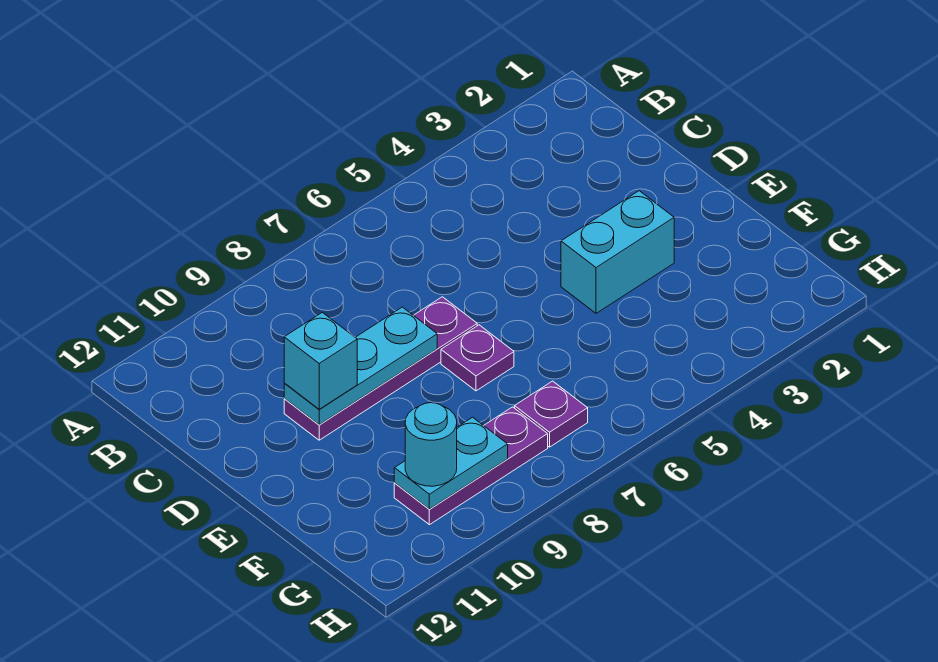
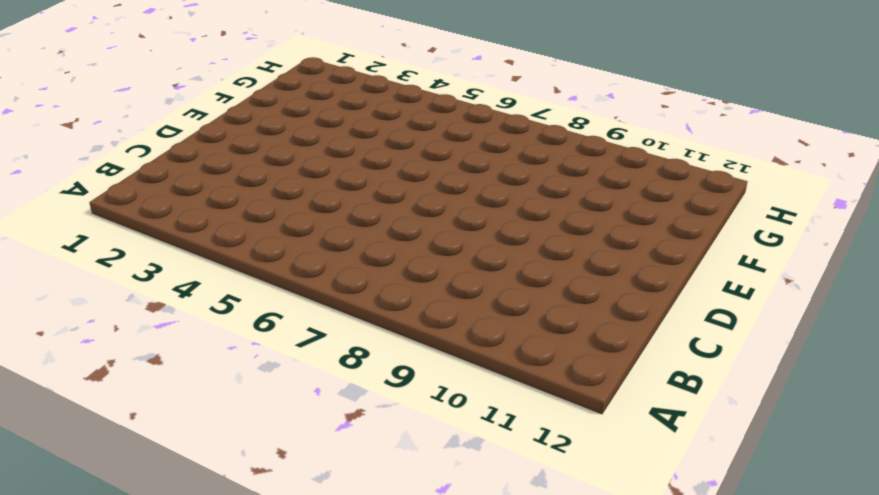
none -> purple 1x4 plate [284,297,477,440]
none -> cyan 1x2 brick [561,191,674,313]

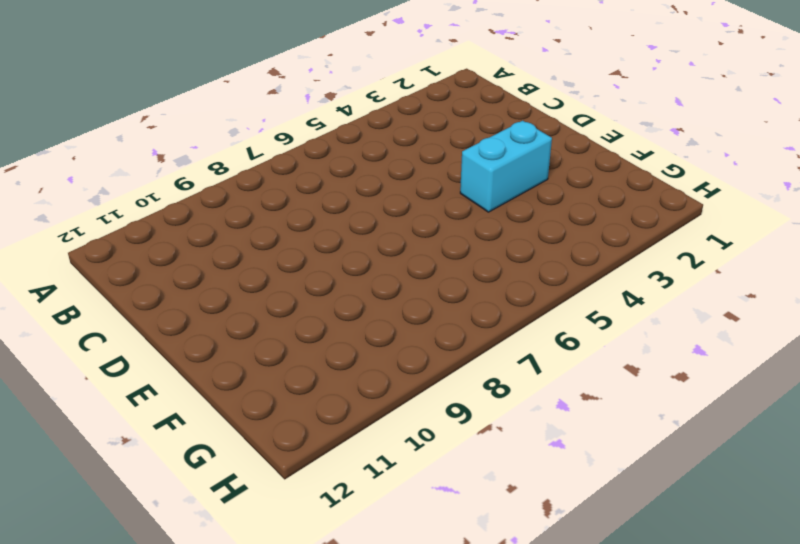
none -> purple 1x4 plate [284,297,477,440]
none -> purple 1x1 plate [441,325,514,391]

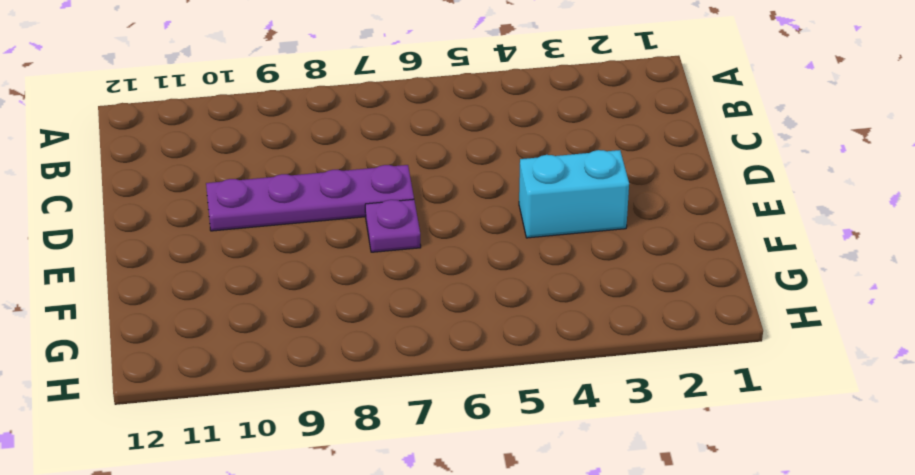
none -> purple 1x1 plate [515,381,588,447]
none -> purple 1x3 plate [394,407,548,525]

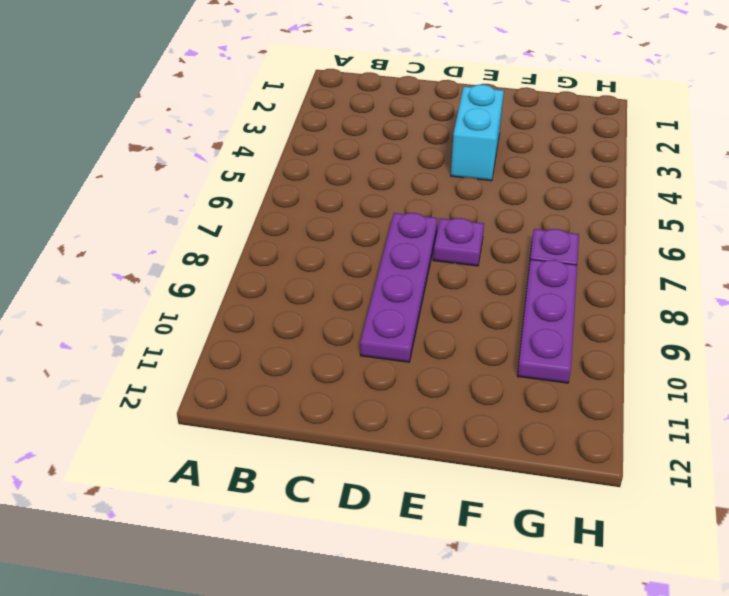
none -> cyan 1x3 plate [284,307,437,425]
none -> cyan 1x2 plate [394,417,508,509]

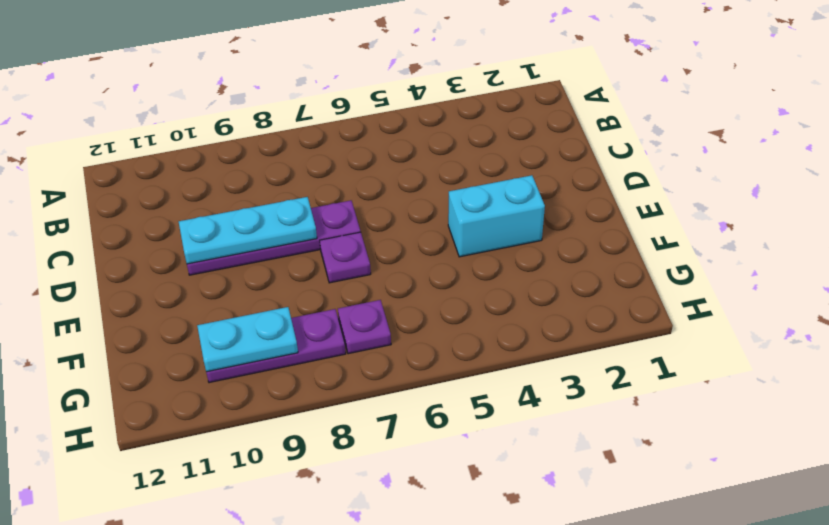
none -> cyan 1x1 brick [284,312,357,409]
none -> cyan 1x1 round brick [405,403,457,486]

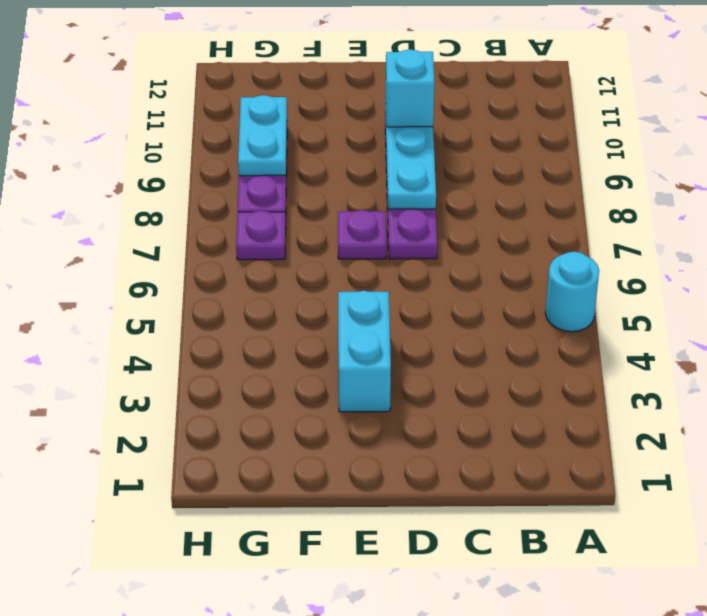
cyan 1x1 round brick [545,252,599,332] -> cyan 1x1 round brick moved to [405,403,457,486]

